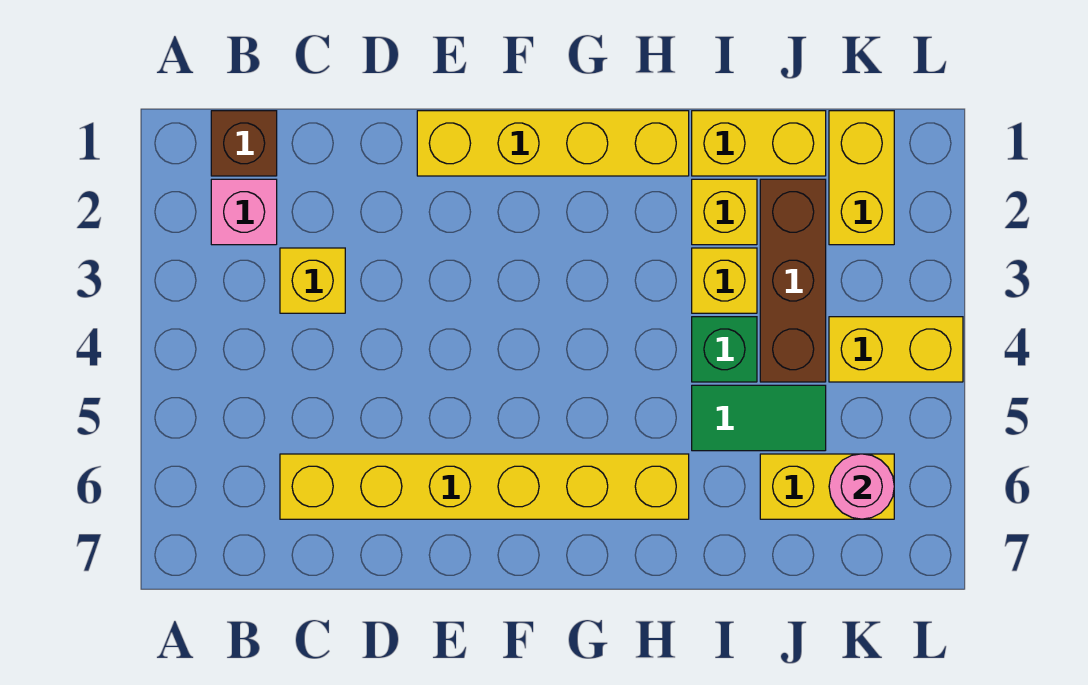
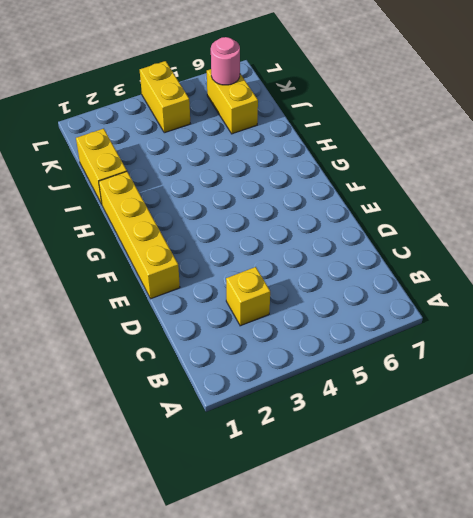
none -> brown 1x1 brick [211,111,277,176]
none -> pink 1x1 brick [211,179,277,245]
none -> yellow 1x6 brick [280,454,689,519]

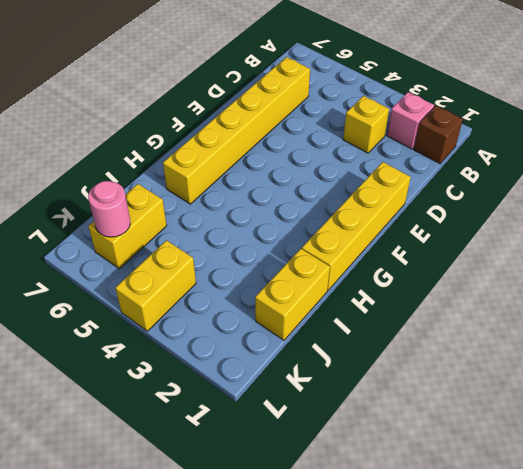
none -> yellow 1x1 brick [692,179,757,245]
none -> yellow 1x1 brick [692,248,757,313]
none -> green 1x1 brick [692,317,757,382]

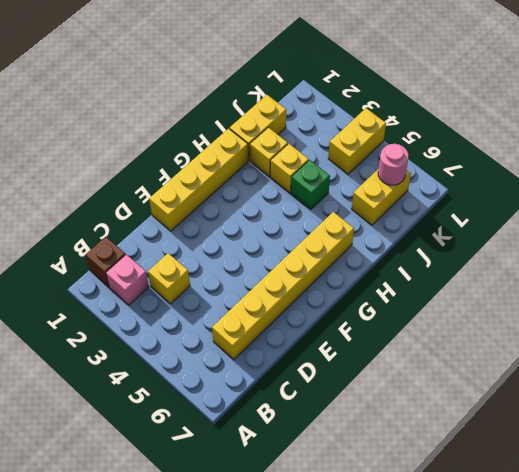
none -> green 1x2 tile [692,385,826,451]
none -> brown 1x3 brick [760,179,826,382]
none -> yellow 1x2 brick [829,111,894,245]

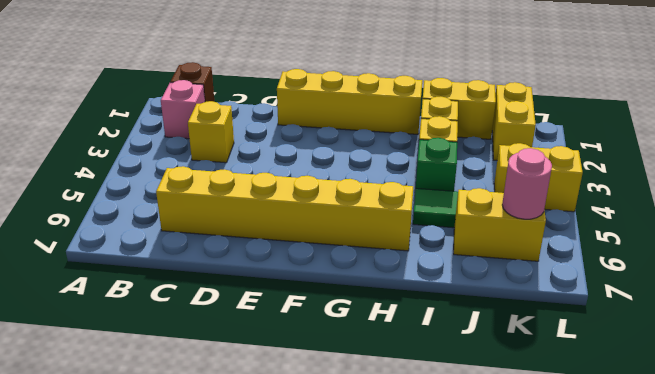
none -> brown 1x3 brick [760,179,826,382]

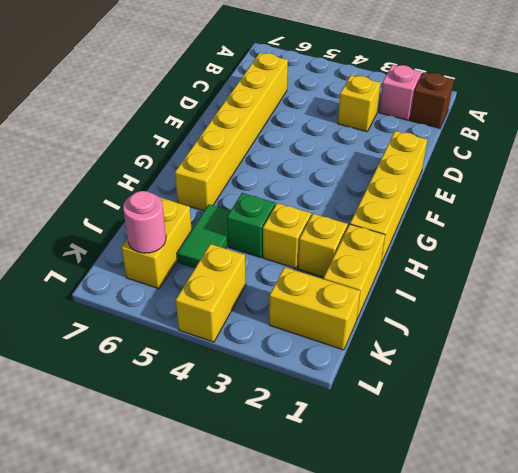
none -> brown 1x3 brick [760,179,826,382]

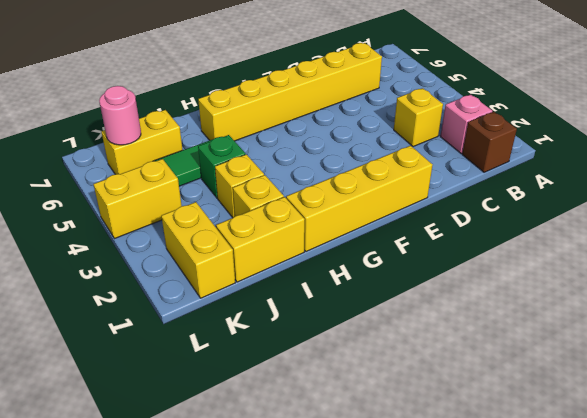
none -> brown 1x3 brick [760,179,826,382]

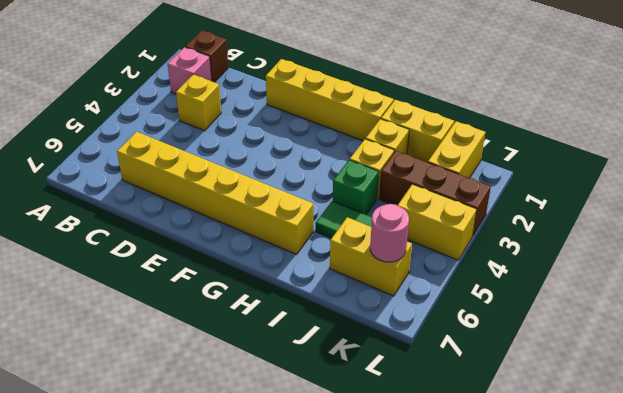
brown 1x3 brick [379,151,491,237] -> brown 1x3 brick turned to [760,179,826,382]

